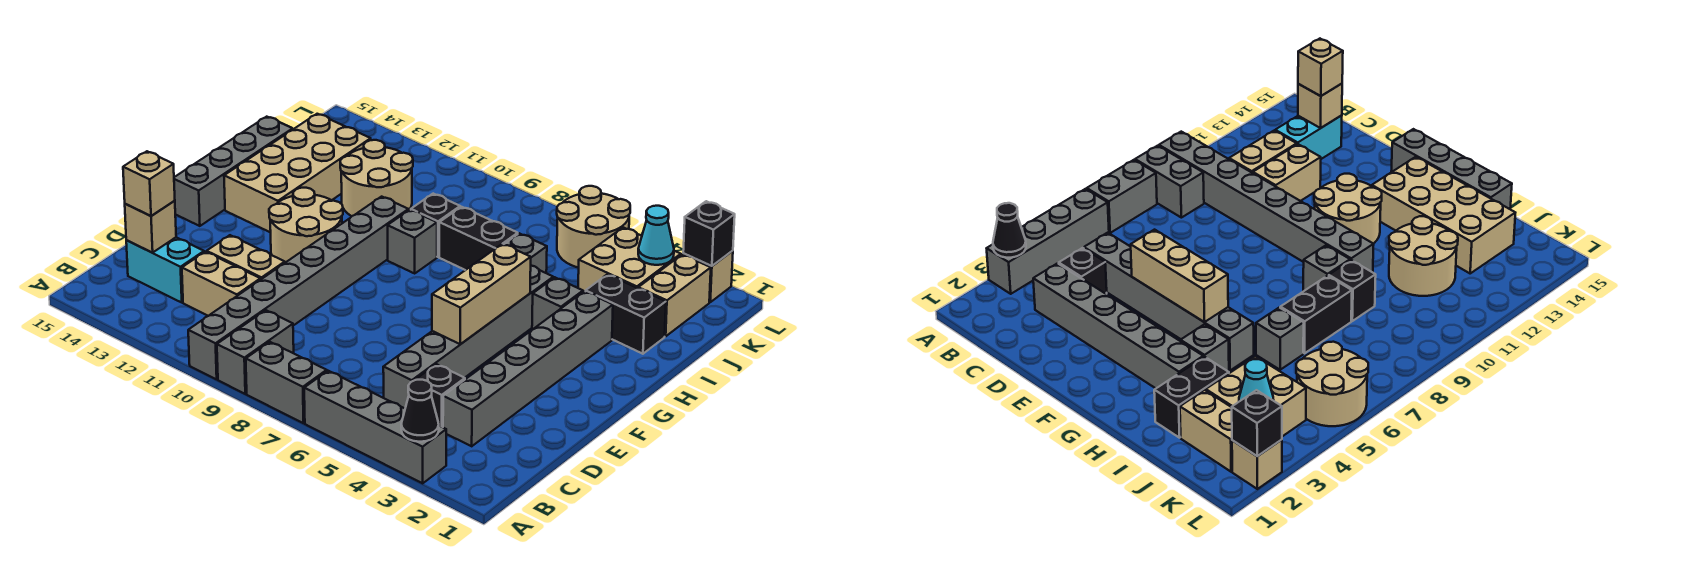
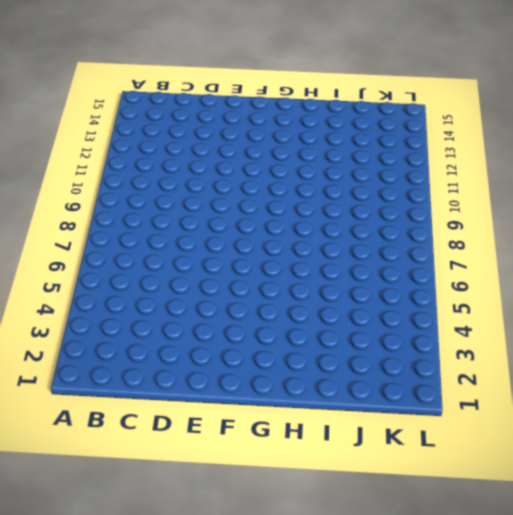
none -> grey 1x4 brick [304,371,446,483]
none -> grey 1x2 brick [246,342,327,423]
none -> grey 1x2 brick [217,310,294,394]
none -> grey 1x8 brick [188,197,408,379]

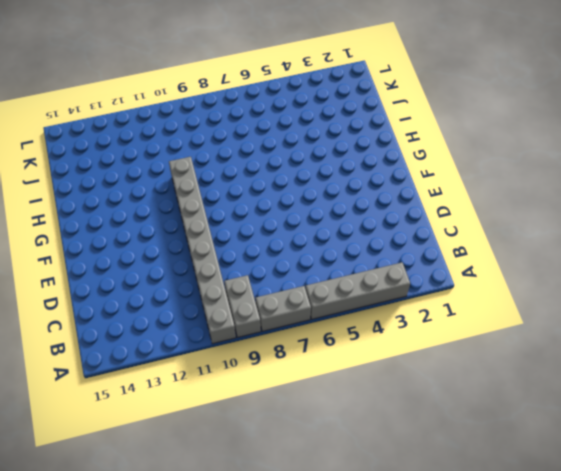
none -> grey 1x6 brick [443,291,613,446]
none -> black 1x1 brick [415,364,465,427]
none -> grey 1x6 brick [383,266,553,408]
none -> tan 1x2 brick [182,252,260,316]

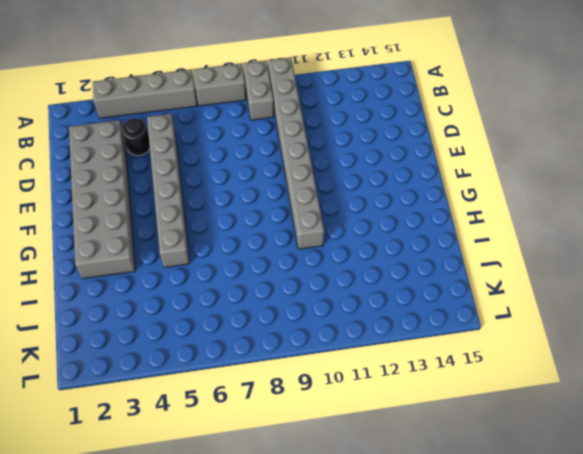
grey 2x6 brick [69,120,135,279] -> grey 1x6 brick [443,291,613,446]
black 1x1 round brick [122,118,150,155] -> black 1x1 brick [415,364,465,427]
none -> tan 1x2 brick [182,252,260,316]
none -> cyan 1x2 brick [126,237,204,302]
none -> tan 1x2 brick [207,235,285,280]
none -> tan 2x2 round brick [269,188,343,263]

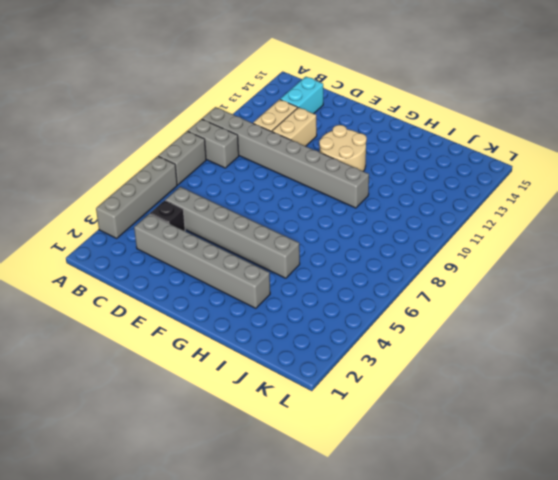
none -> grey 1x4 brick [174,117,293,226]
none -> tan 2x4 brick [224,114,371,233]
none -> grey 1x1 brick [532,277,583,330]
none -> grey 1x1 brick [388,210,437,273]

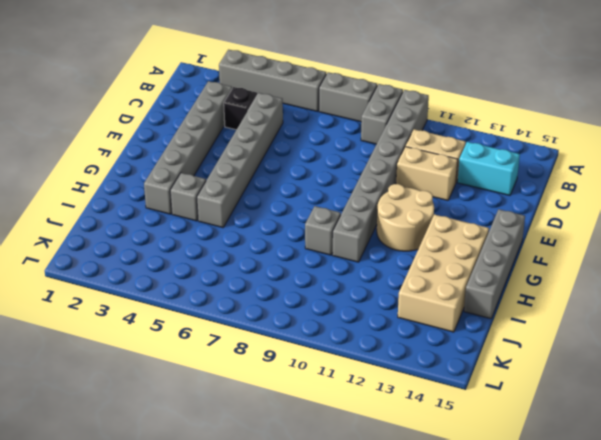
none -> black 1x2 brick [586,274,666,354]
none -> grey 1x1 brick [504,233,547,273]
none -> black 1x2 brick [439,207,518,270]
none -> black 1x1 brick [411,194,460,257]

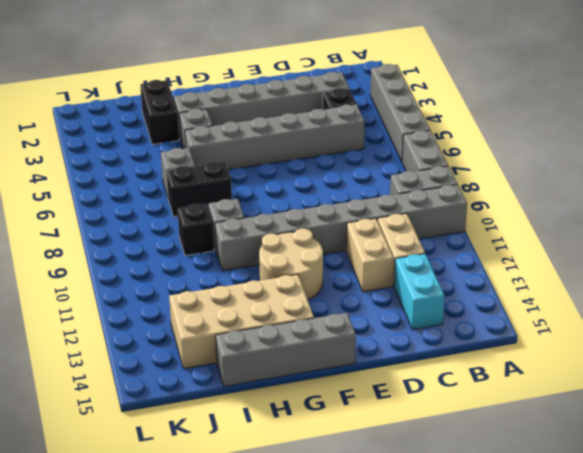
black 1x2 brick [166,162,232,217] -> black 1x2 brick turned to [439,207,518,270]
none -> tan 2x2 round brick [340,140,413,216]
none -> tan 1x2 brick [638,254,711,336]
none -> tan 2x2 brick [578,228,681,292]
none -> tan 2x2 round brick [557,186,630,268]

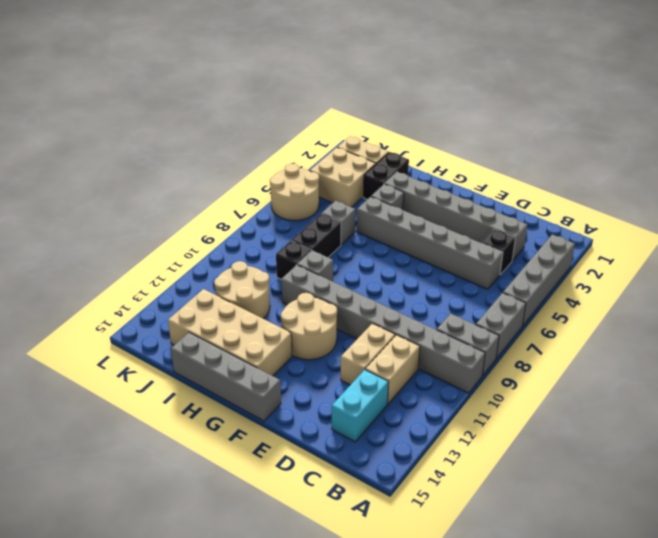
none -> tan 1x1 brick [683,251,733,302]
none -> black 1x1 cone [401,380,439,442]
none -> tan 1x1 brick [125,201,176,253]
none -> tan 1x3 brick [432,244,531,344]

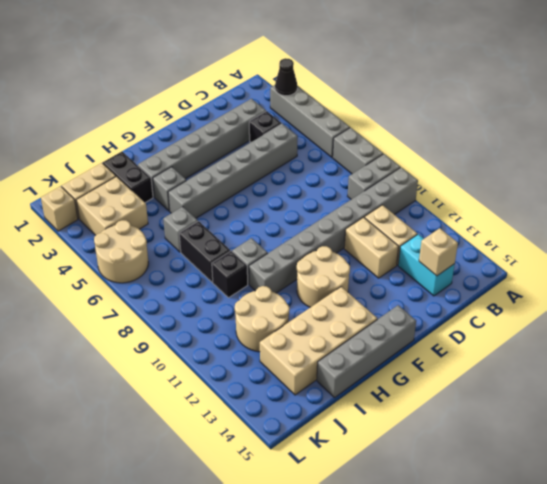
none -> tan 1x3 brick [432,244,531,344]
none -> cyan 1x1 cone [638,206,674,265]
none -> black 1x1 brick [683,201,735,266]
none -> tan 1x1 brick [123,151,175,216]

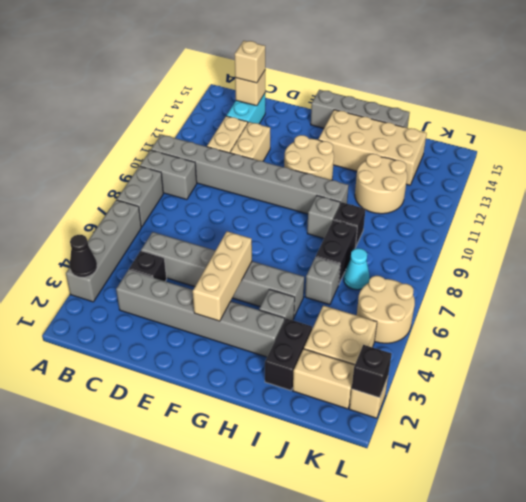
tan 1x3 brick [193,231,252,321] -> tan 1x3 brick turned to [432,244,531,344]
cyan 1x1 cone [344,248,370,290] -> cyan 1x1 cone moved to [638,206,674,265]

